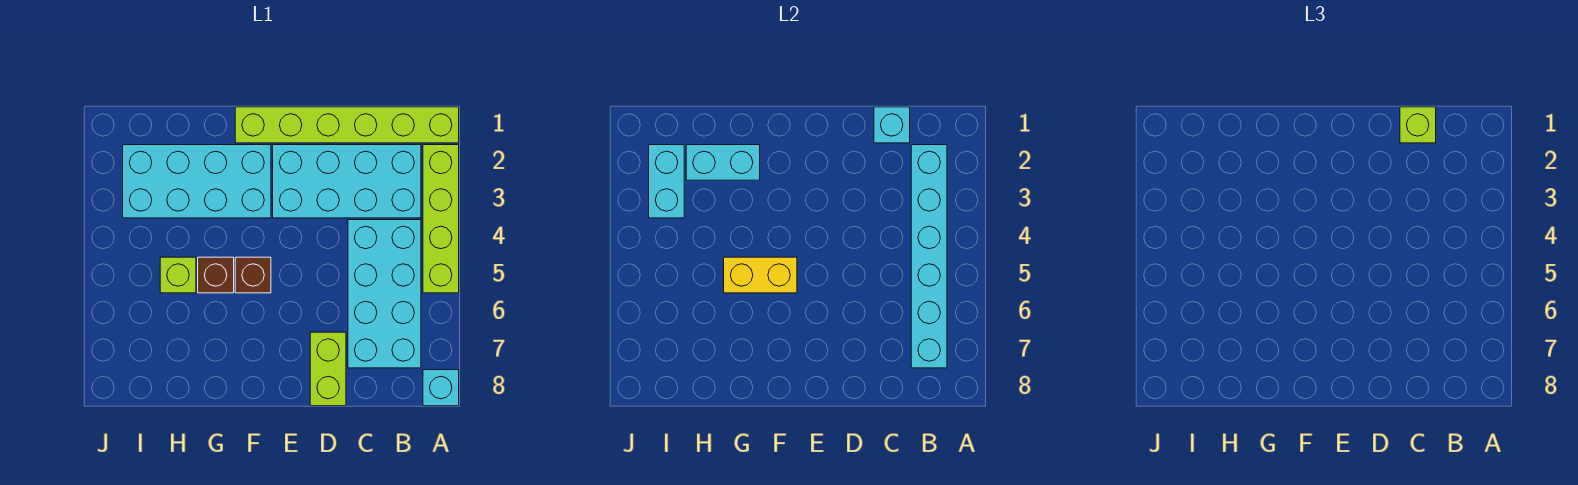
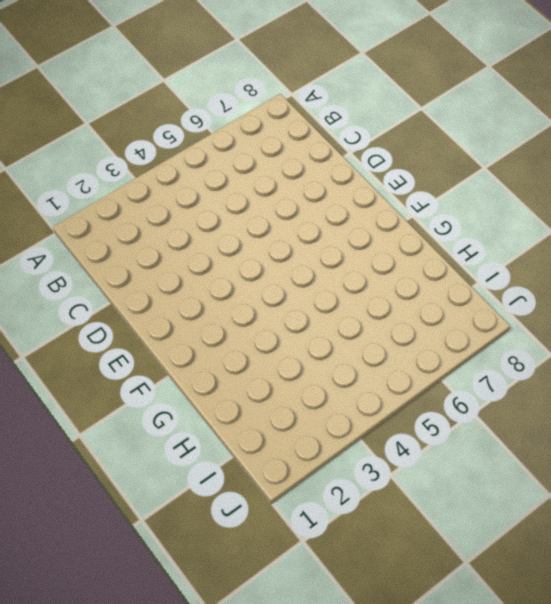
none -> lime 1x6 brick [235,107,459,143]
none -> lime 1x4 brick [423,145,459,293]
none -> cyan 1x1 brick [423,370,459,406]

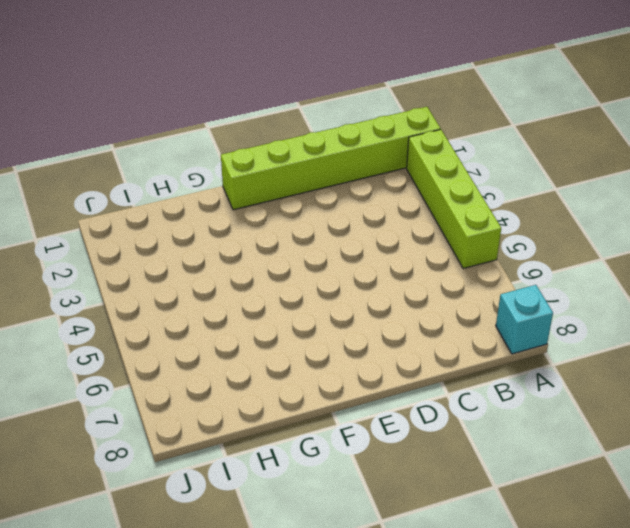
none -> cyan 2x4 brick [273,145,421,218]
none -> cyan 2x4 brick [348,220,421,368]
none -> lime 1x2 brick [310,332,346,406]

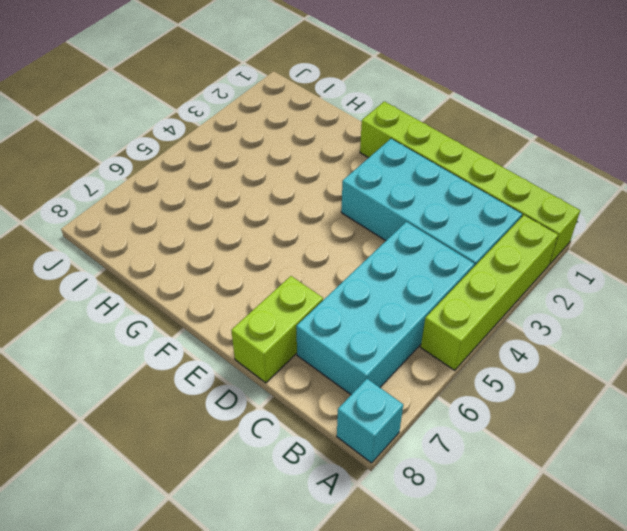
none -> cyan 2x4 brick [123,145,271,218]
none -> brown 1x1 brick [235,257,271,293]
none -> brown 1x1 brick [198,257,234,293]

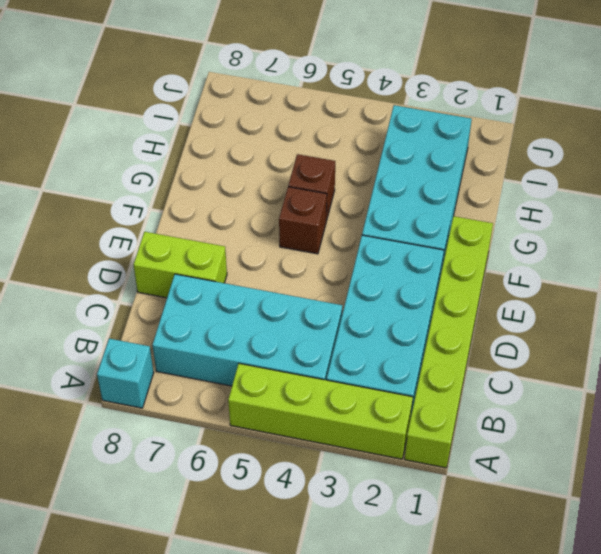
none -> lime 1x1 brick [160,257,196,293]
none -> cyan 1x6 brick [911,145,947,368]
none -> cyan 1x1 brick [874,107,910,143]

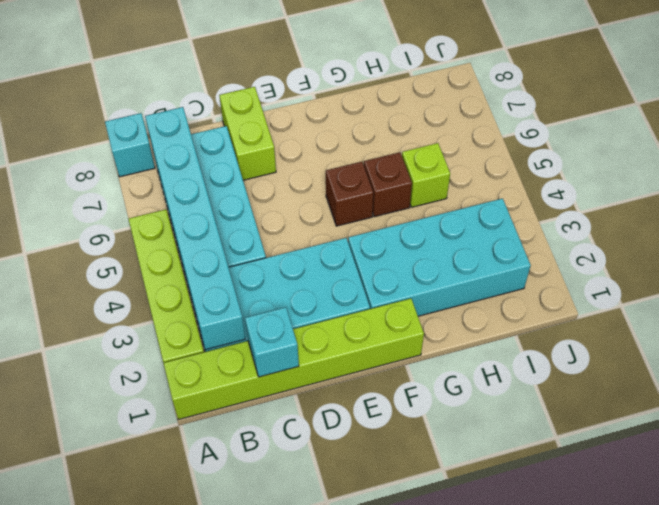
none -> yellow 1x2 brick [724,257,797,293]
none -> cyan 1x2 brick [686,145,760,180]
none -> cyan 1x2 brick [649,145,684,218]

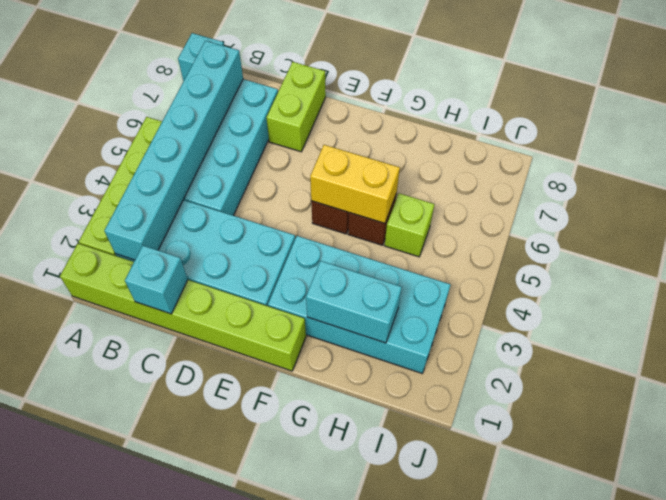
none -> cyan 1x2 brick [649,145,684,218]
none -> lime 1x1 brick [1400,107,1436,143]

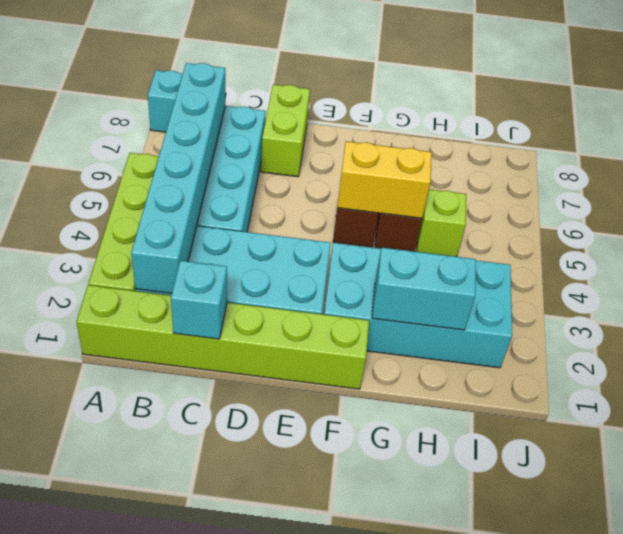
none -> cyan 1x2 brick [649,145,684,218]
none -> lime 1x1 brick [1400,107,1436,143]

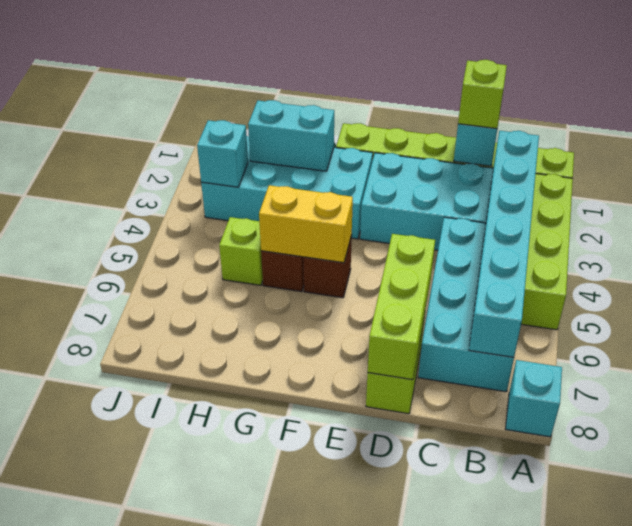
lime 1x3 brick [368,234,435,380] -> none
cyan 1x1 brick [197,120,248,187] -> cyan 1x2 brick [649,145,684,218]

